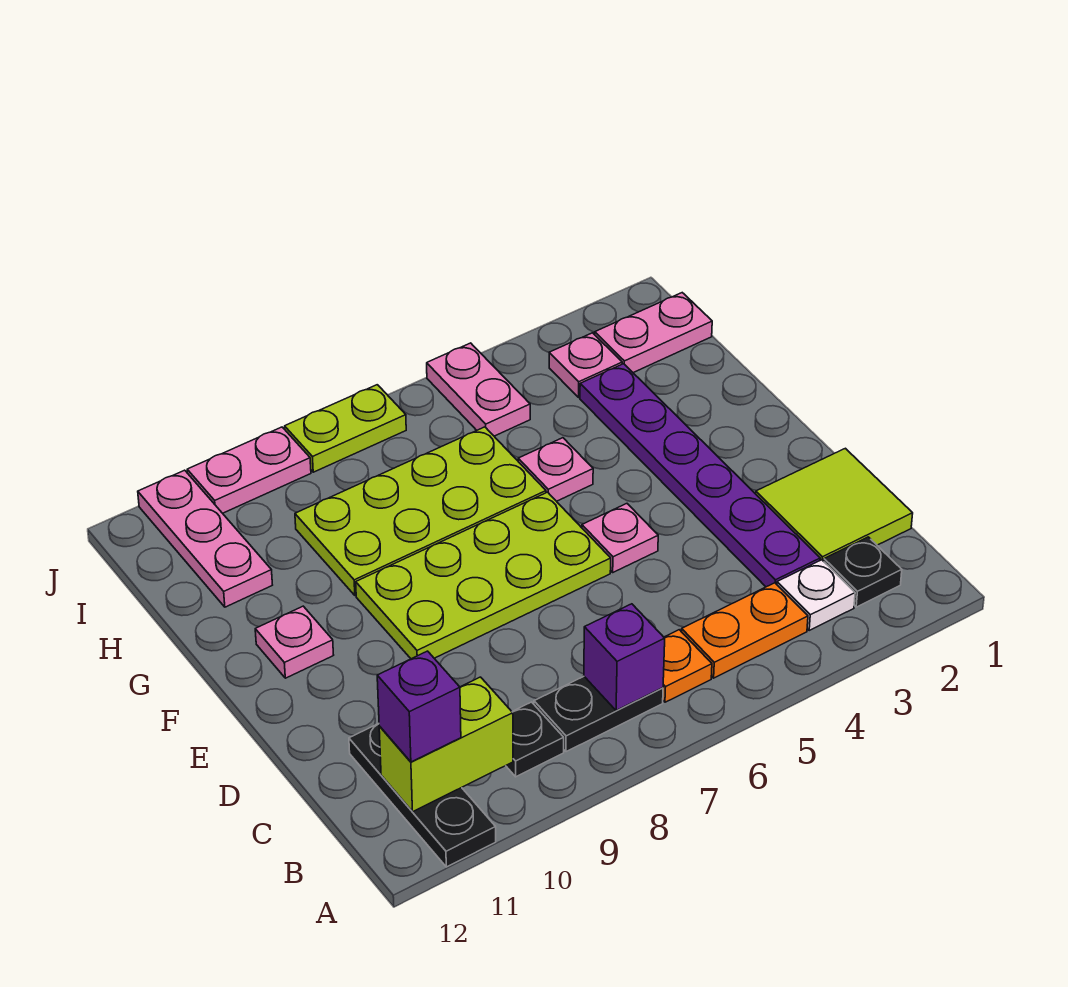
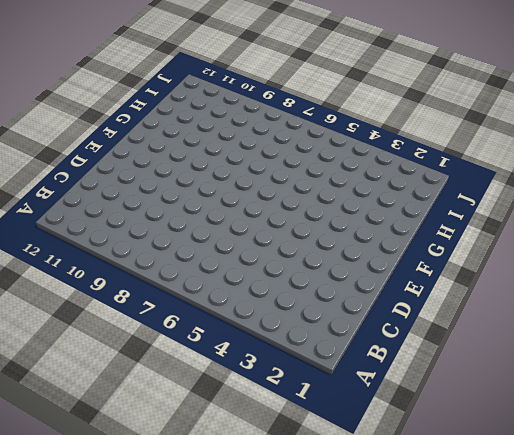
none -> black 1x3 plate [349,724,496,867]
none -> black 1x1 plate [824,537,902,607]
none -> white 1x1 plate [777,560,855,630]

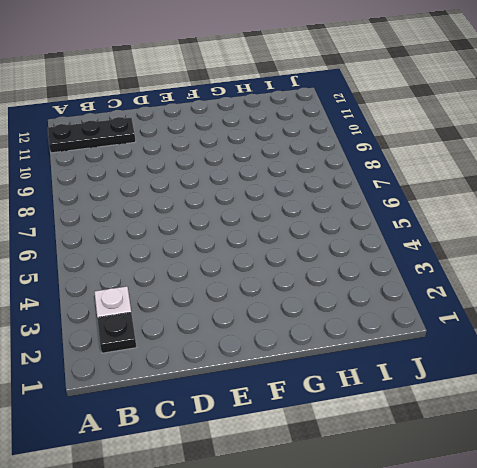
none -> orange 1x2 plate [682,583,808,678]
none -> orange 1x1 plate [663,630,712,702]
none -> black 1x2 plate [534,677,663,752]

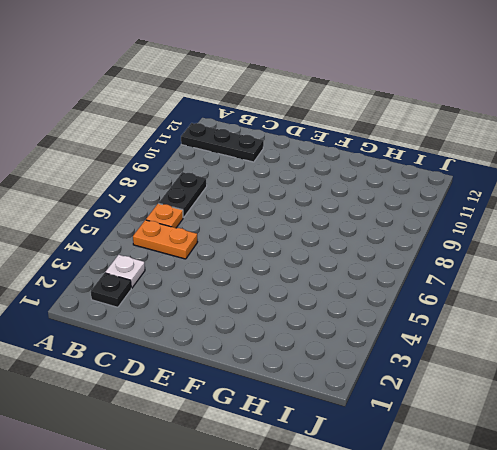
orange 1x2 plate [133,220,197,259] -> orange 1x2 plate turned to [682,583,808,678]
none -> black 1x1 plate [506,702,564,777]
none -> lime 2x2 tile [756,448,913,561]
none -> purple 1x6 plate [580,364,820,587]

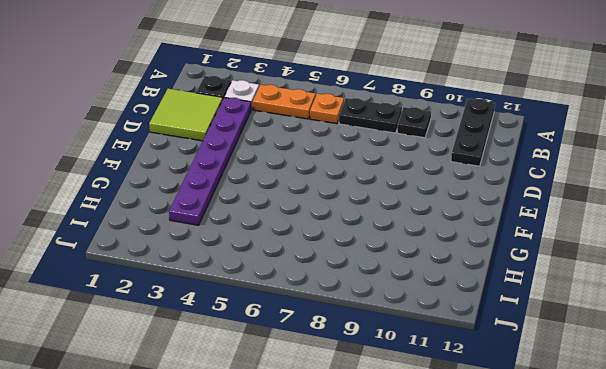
none -> pink 1x1 plate [582,504,658,572]
none -> lime 2x4 plate [356,492,611,659]
none -> pink 1x1 plate [255,606,333,678]

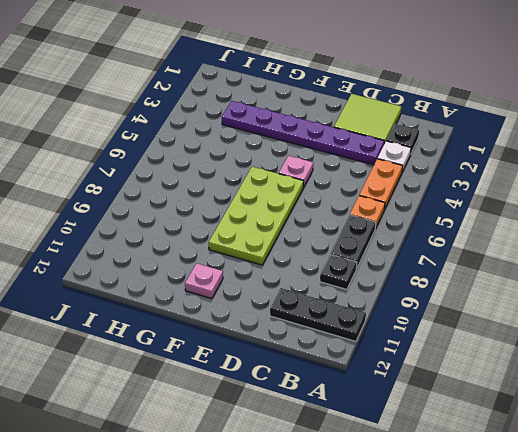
none -> pink 1x1 plate [518,438,593,501]
none -> lime 2x4 plate [295,427,546,596]
none -> pink 1x3 plate [138,470,272,607]

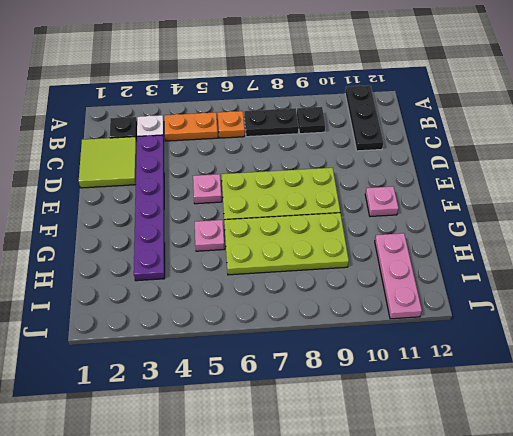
none -> pink 1x2 plate [595,293,712,373]
none -> pink 1x1 plate [549,333,622,397]
none -> pink 1x2 plate [427,343,530,436]

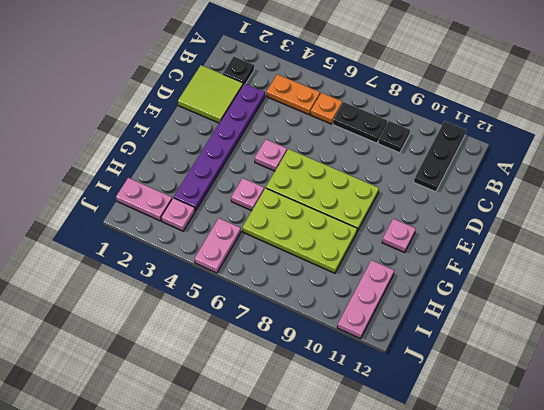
none -> white 1x1 plate [777,560,855,630]
none -> lime 1x2 plate [285,385,406,472]
none -> pink 1x2 plate [187,427,311,513]

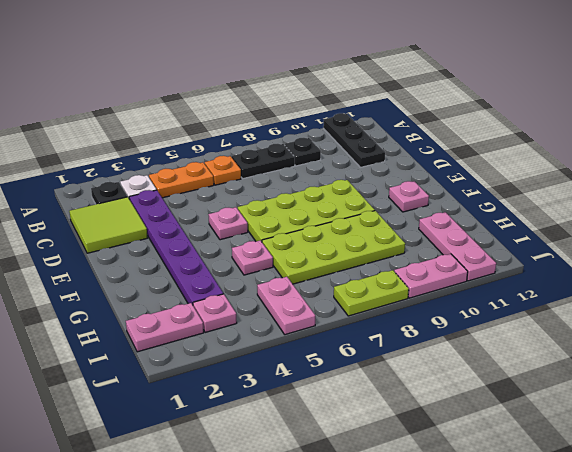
none -> purple 1x1 brick [584,604,665,711]
none -> lime 1x2 brick [379,677,513,811]
none -> purple 1x1 brick [377,651,461,762]

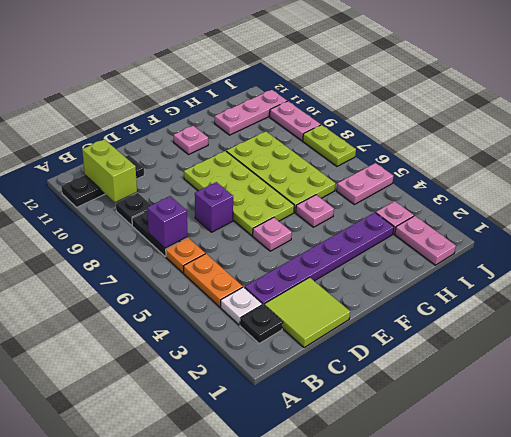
purple 1x1 brick [195,182,233,232] -> purple 1x1 brick moved to [377,651,461,762]

